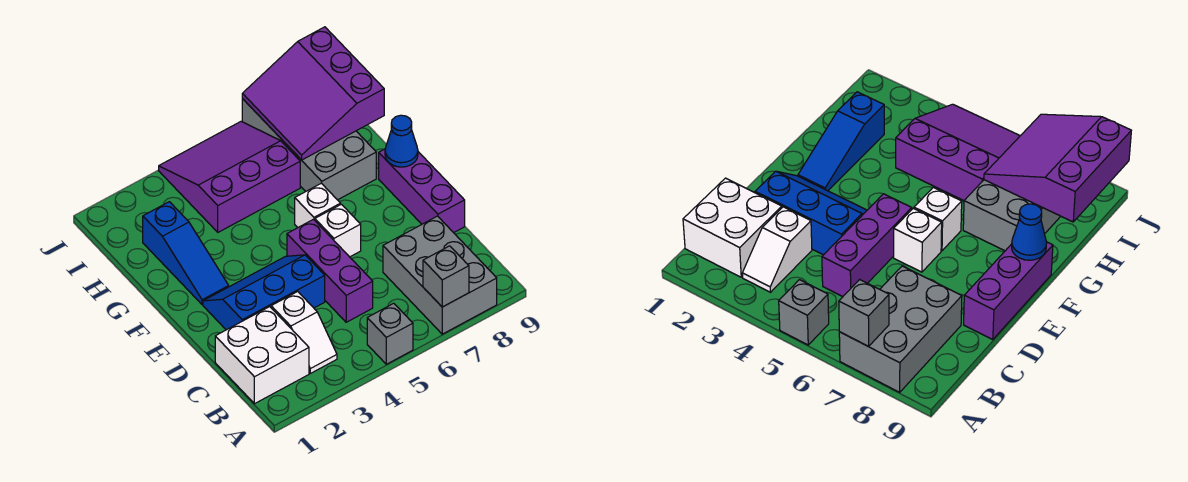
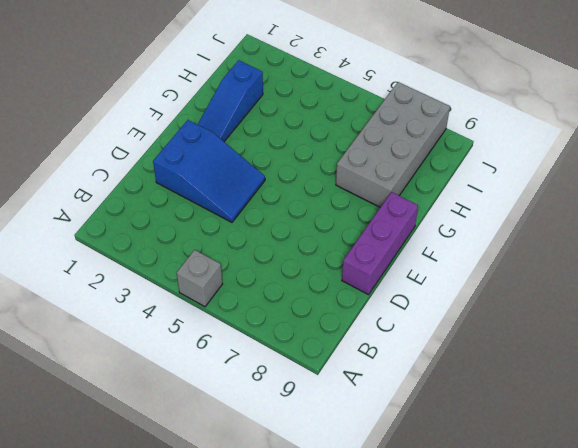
blue 2x3 slope [153,120,265,222] -> blue 2x3 slope turned to [203,255,325,330]
none -> grey 2x3 brick [383,216,497,334]
none -> white 2x2 brick [215,307,309,404]
none -> white 1x2 slope [271,292,337,373]

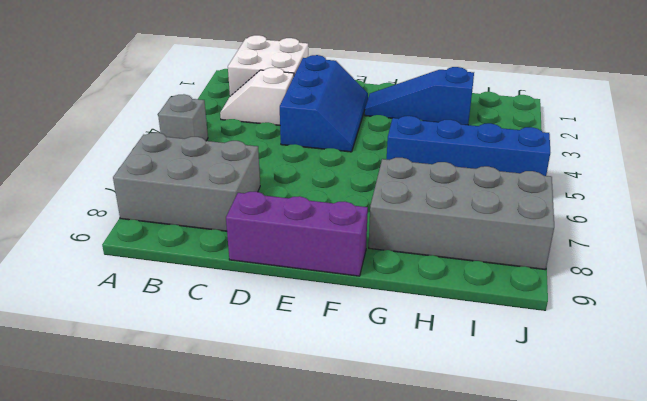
blue 1x4 brick [387,116,550,176] -> purple 3x3 slope [159,121,300,232]
none -> purple 1x3 brick [287,219,373,322]
none -> white 1x1 brick [315,204,361,257]
none -> white 1x1 brick [295,183,341,227]

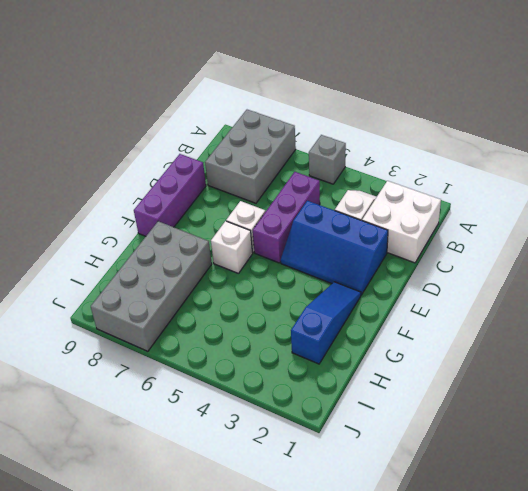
none -> purple 3x3 slope [159,121,300,232]
none -> grey 1x1 brick [423,246,469,307]
none -> blue 1x1 cone [385,115,418,167]

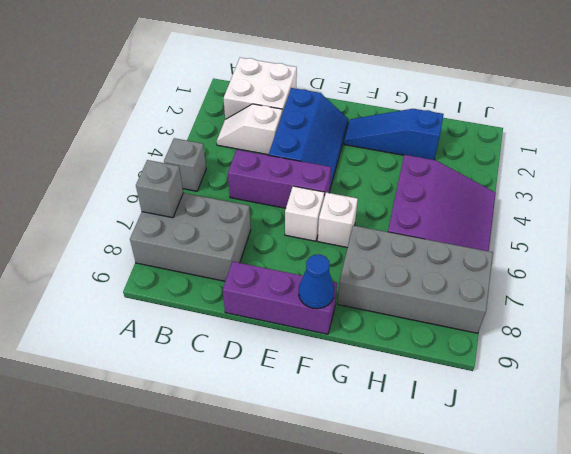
none -> purple 3x3 slope [242,27,384,160]

